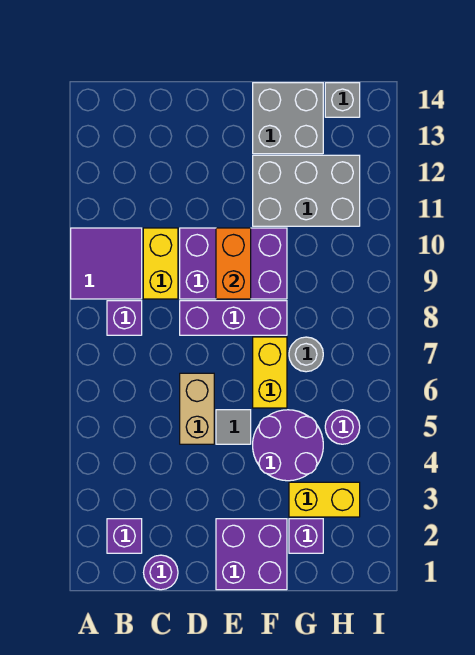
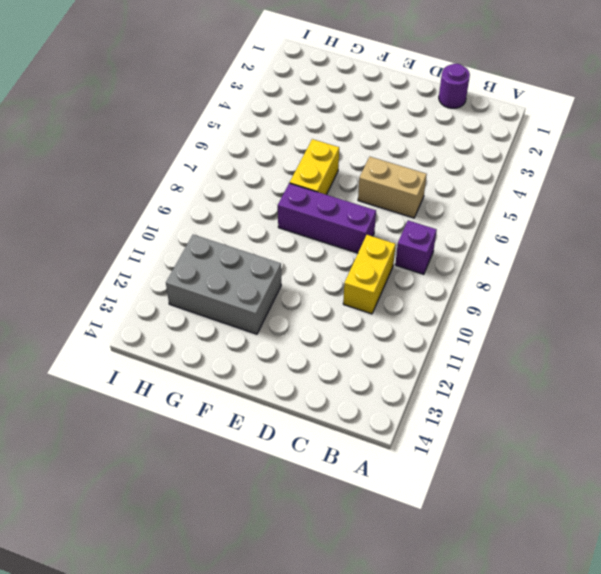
tan 1x2 brick [358,157,427,218] -> tan 1x2 brick turned to [180,373,214,444]
none -> purple 2x2 tile [71,228,142,299]
none -> purple 1x1 brick [107,519,142,553]
none -> purple 2x3 brick [180,228,287,299]

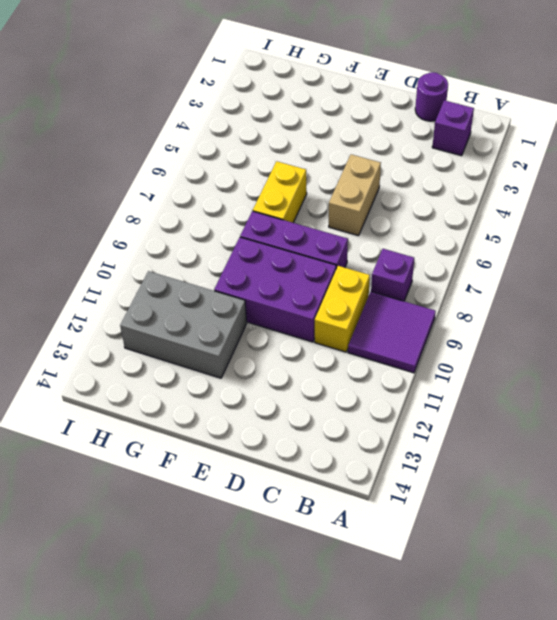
none -> purple 2x2 brick [216,519,287,590]
none -> grey 1x1 tile [216,410,251,444]
none -> purple 2x2 round brick [253,410,323,481]

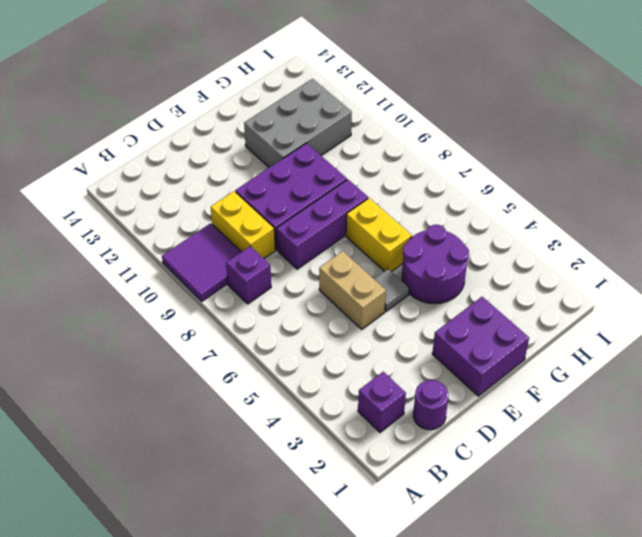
none -> grey 2x2 brick [253,83,323,154]
none -> purple 1x1 brick [289,519,323,553]
none -> yellow 1x2 brick [289,482,360,517]

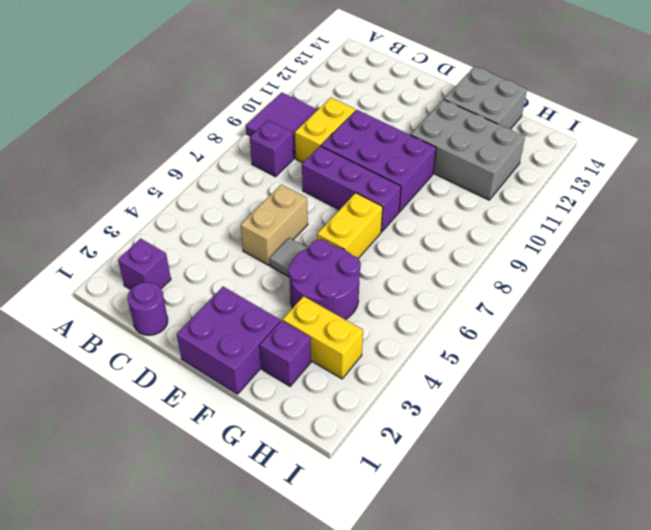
none -> grey 1x1 round brick [289,337,323,372]
none -> purple 1x1 round brick [325,410,360,444]
none -> grey 1x1 brick [325,83,360,117]

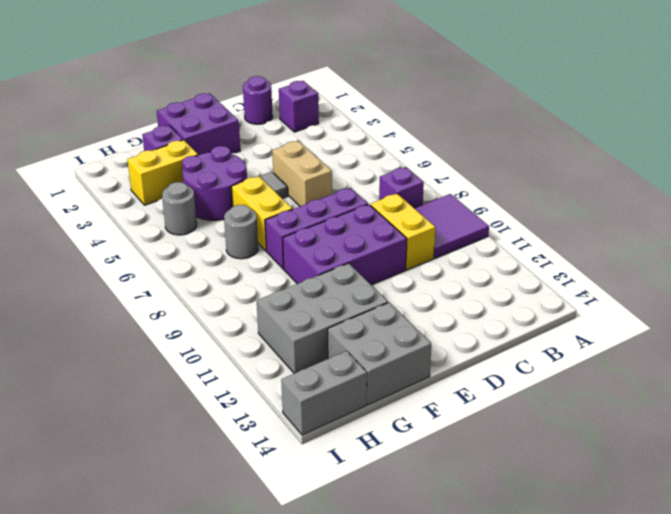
grey 1x1 round brick [162,182,197,235] -> purple 1x1 round brick [325,410,360,444]
grey 1x2 brick [281,351,367,435] -> grey 1x1 brick [325,83,360,117]
none -> orange 1x2 brick [216,228,251,299]

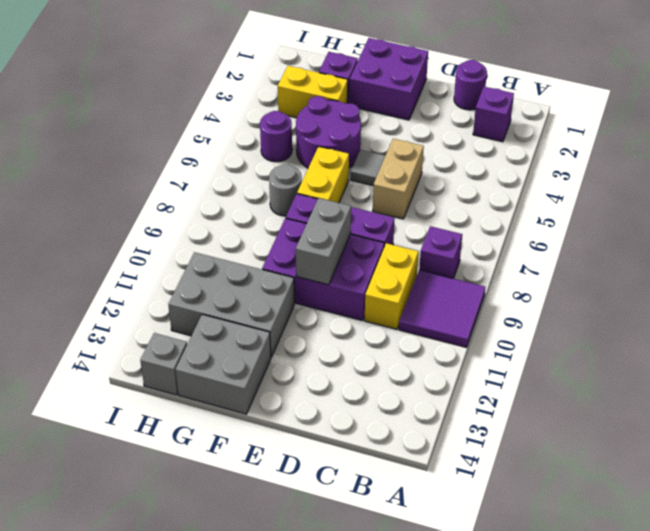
grey 1x2 brick [296,198,351,285] -> orange 1x2 brick [216,228,251,299]

